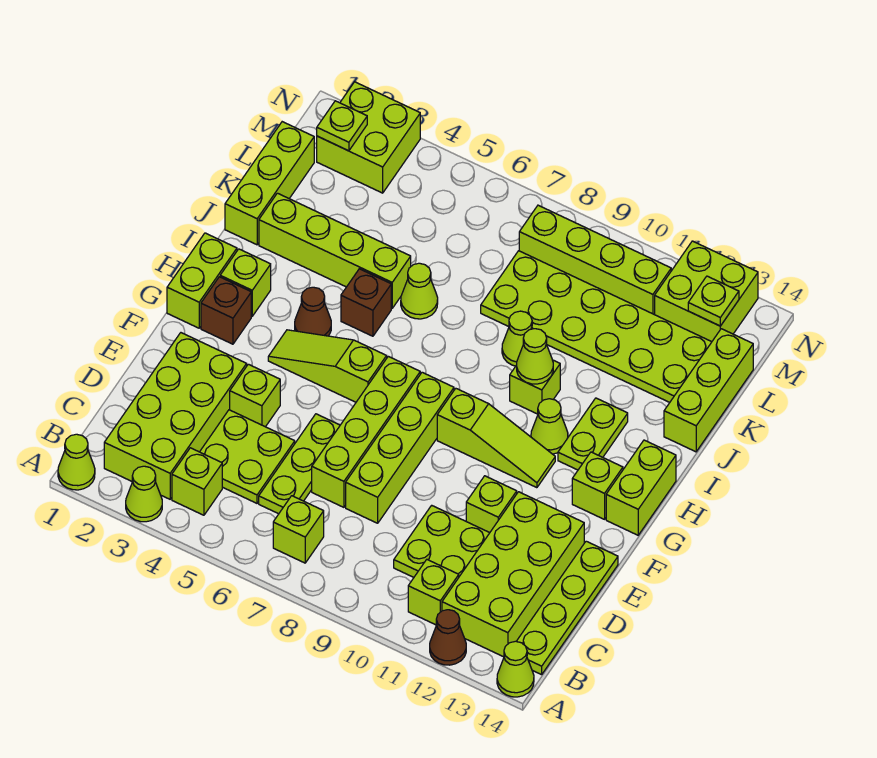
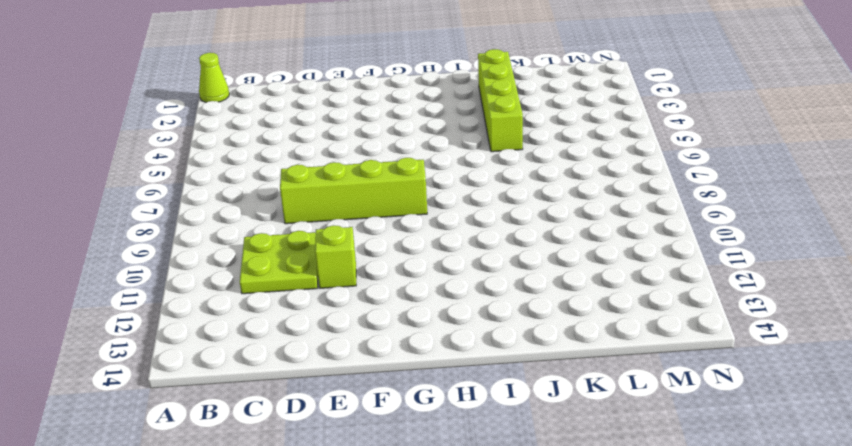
none -> lime 1x1 cone [126,466,162,522]
none -> brown 1x1 cone [430,610,466,665]
none -> lime 1x1 cone [497,641,534,697]
none -> lime 2x4 brick [104,333,247,499]

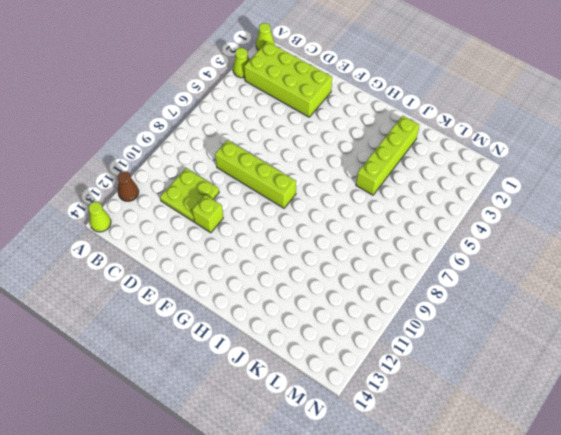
none -> lime 1x1 brick [172,448,222,515]
none -> lime 1x1 brick [273,496,324,563]
none -> lime 1x1 brick [408,560,459,625]
none -> lime 2x4 brick [442,492,584,657]

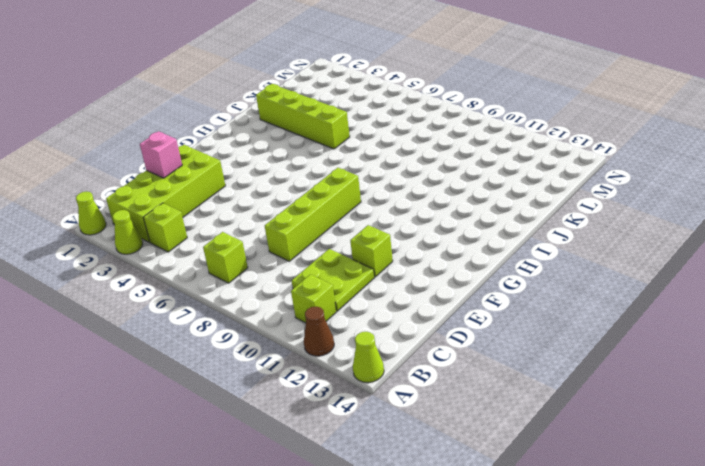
pink 1x1 brick [140,131,182,178] -> none
none -> lime 2x4 brick [442,492,584,657]
none -> lime 1x4 plate [516,541,618,675]
none -> lime 2x2 plate [200,410,295,503]
none -> lime 1x3 plate [259,414,340,514]

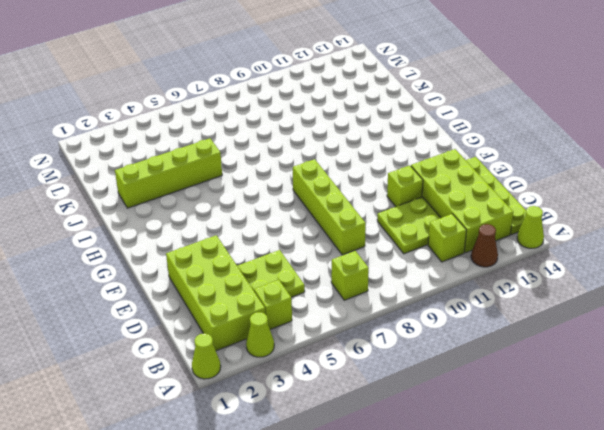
none -> lime 1x3 plate [259,414,340,514]
none -> lime 1x4 brick [312,356,420,507]
none -> lime 1x1 brick [230,364,280,427]
none -> lime 1x2 brick [167,233,237,328]

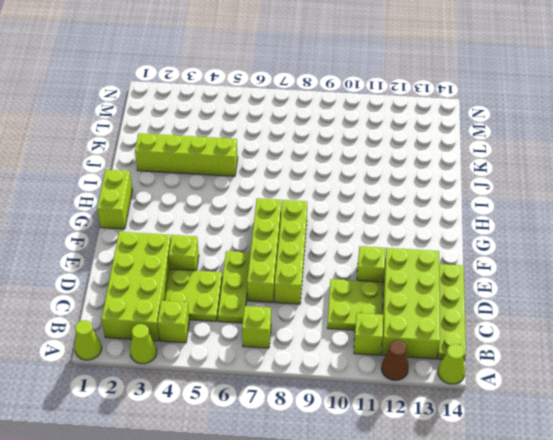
none -> brown 1x1 brick [201,277,251,344]
none -> lime 1x3 slope [268,330,387,402]
none -> lime 1x3 slope [437,389,555,488]
none -> lime 1x1 brick [572,452,623,519]

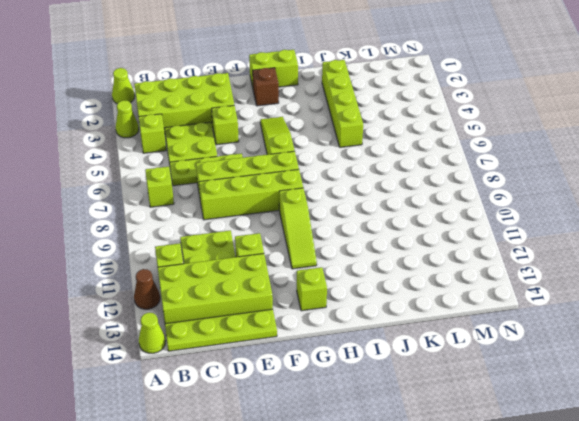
none -> lime 1x2 brick [606,440,676,535]
none -> lime 1x1 brick [220,249,271,316]
none -> brown 1x1 cone [295,287,331,336]
none -> lime 1x1 cone [531,399,568,454]

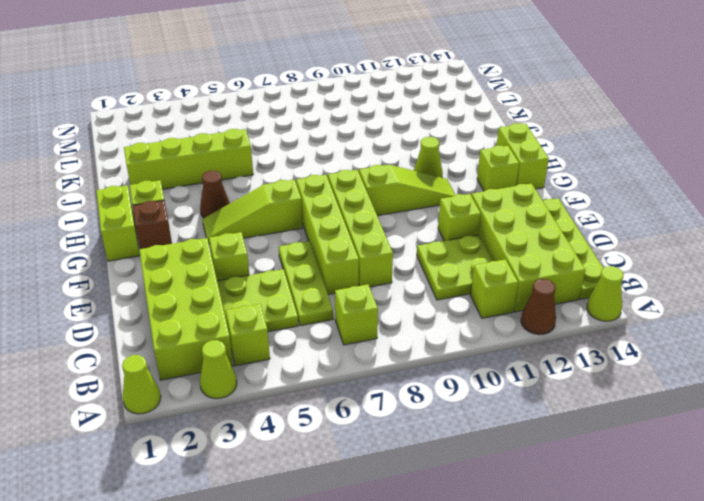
none -> lime 1x2 plate [558,398,628,470]
none -> brown 1x1 brick [341,269,391,336]
none -> lime 1x1 brick [510,360,560,414]
none -> lime 1x3 brick [225,122,314,245]

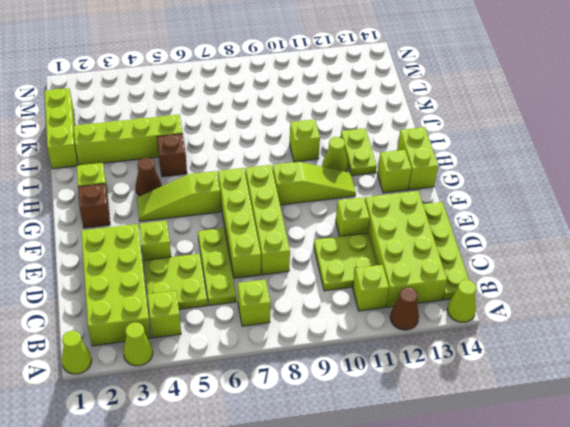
none -> lime 1x2 brick [167,233,237,328]
none -> lime 1x1 cone [401,263,438,319]
none -> lime 1x1 cone [502,311,533,366]
none -> lime 1x3 brick [664,329,753,452]

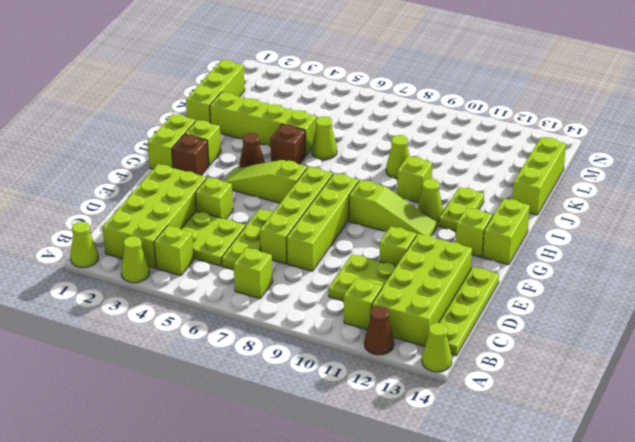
none -> lime 2x6 plate [481,251,711,402]
none -> lime 2x2 brick [317,82,420,193]
none -> lime 1x4 brick [519,205,671,315]
none -> lime 2x2 brick [655,241,758,342]

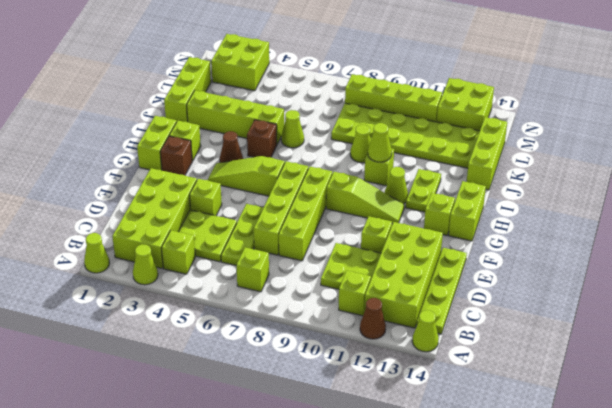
none -> lime 1x1 plate [317,101,367,151]
none -> lime 1x1 plate [688,276,739,326]

